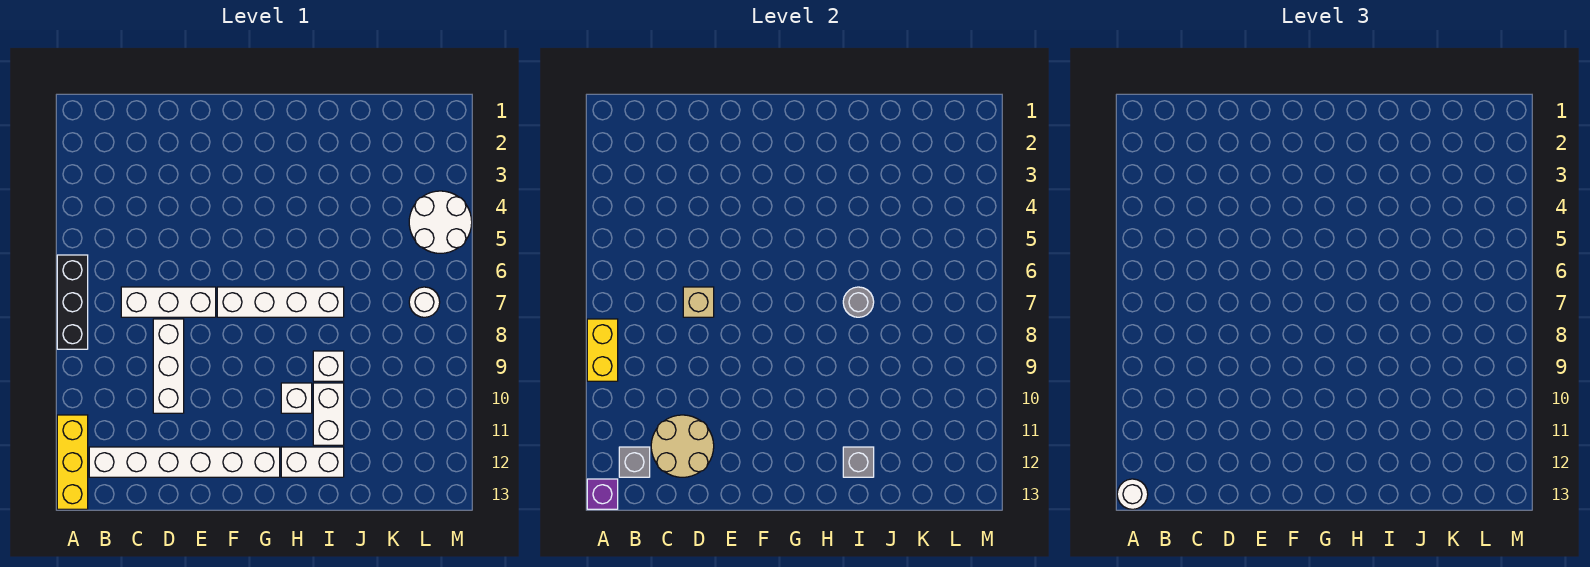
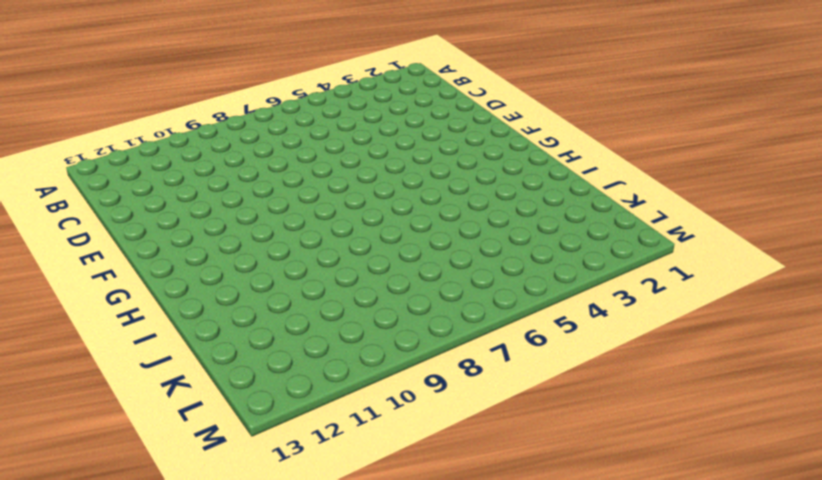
none -> black 1x3 brick [57,255,88,349]
none -> yellow 1x3 brick [57,415,88,509]
none -> white 1x6 brick [89,447,280,477]

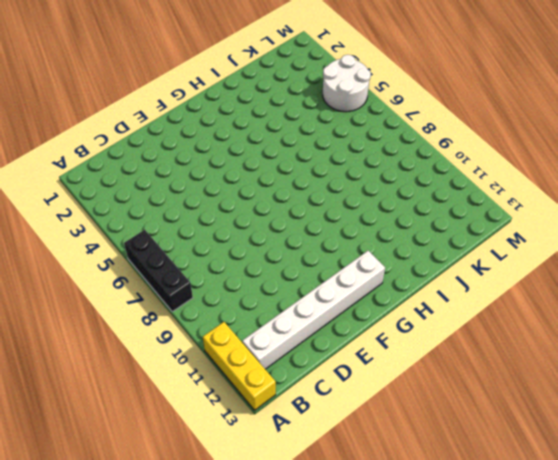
none -> white 1x3 brick [121,287,216,317]
none -> white 1x3 brick [153,319,184,413]
none -> white 1x4 brick [217,287,344,317]

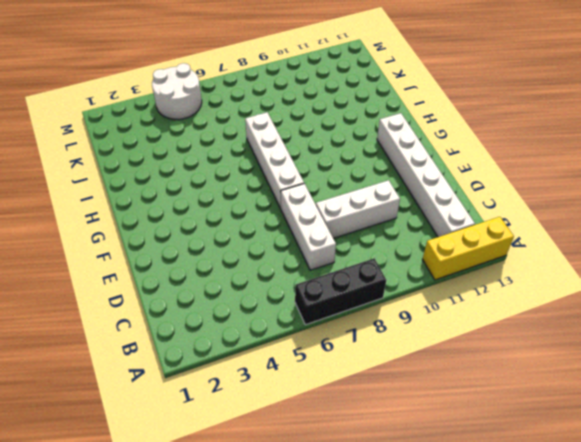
none -> white 1x1 brick [281,383,312,413]
none -> white 1x2 brick [281,447,344,477]
none -> white 1x1 brick [313,351,344,381]

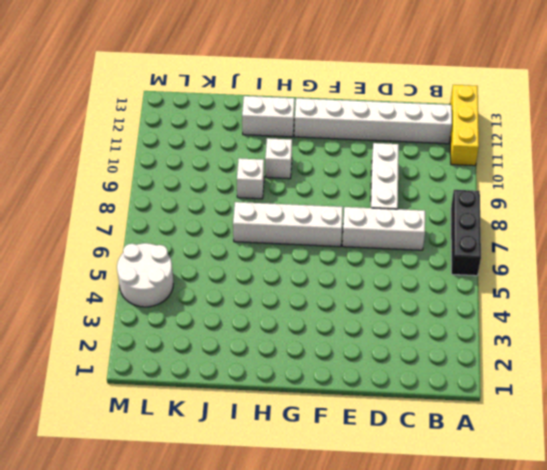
none -> white 1x2 brick [313,383,344,445]
none -> white 1x1 round brick [409,287,440,317]
none -> yellow 1x2 brick [587,319,618,381]

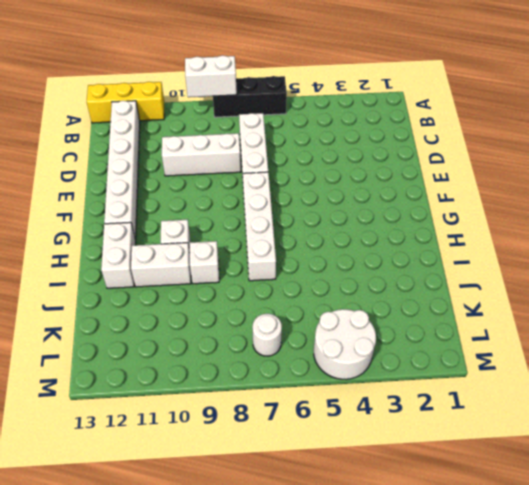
white 1x2 brick [185,55,237,97] -> yellow 1x2 brick [587,319,618,381]
none -> purple 1x1 brick [587,479,618,509]
none -> grey 1x1 brick [619,447,650,477]
none -> tan 2x2 round brick [651,415,714,477]

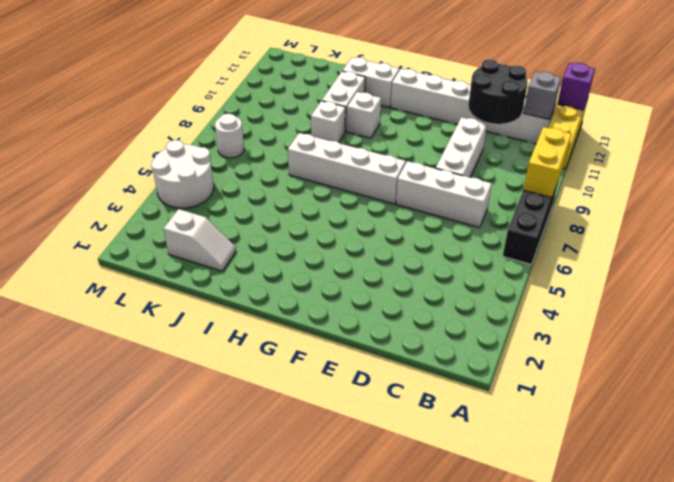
black 2x2 round brick [468,59,528,124] -> tan 2x2 round brick [651,415,714,477]
white 1x2 slope [164,209,236,271] -> none
none -> tan 1x1 brick [683,287,714,317]
none -> grey 1x1 round brick [843,287,874,317]
none -> grey 1x1 brick [843,447,874,477]

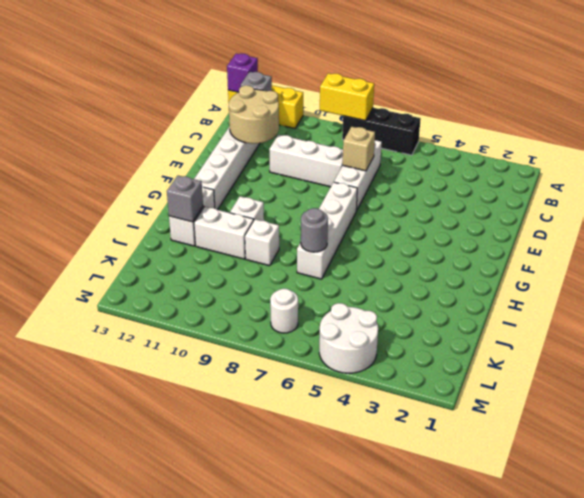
none -> white 1x1 round brick [1117,479,1148,509]

